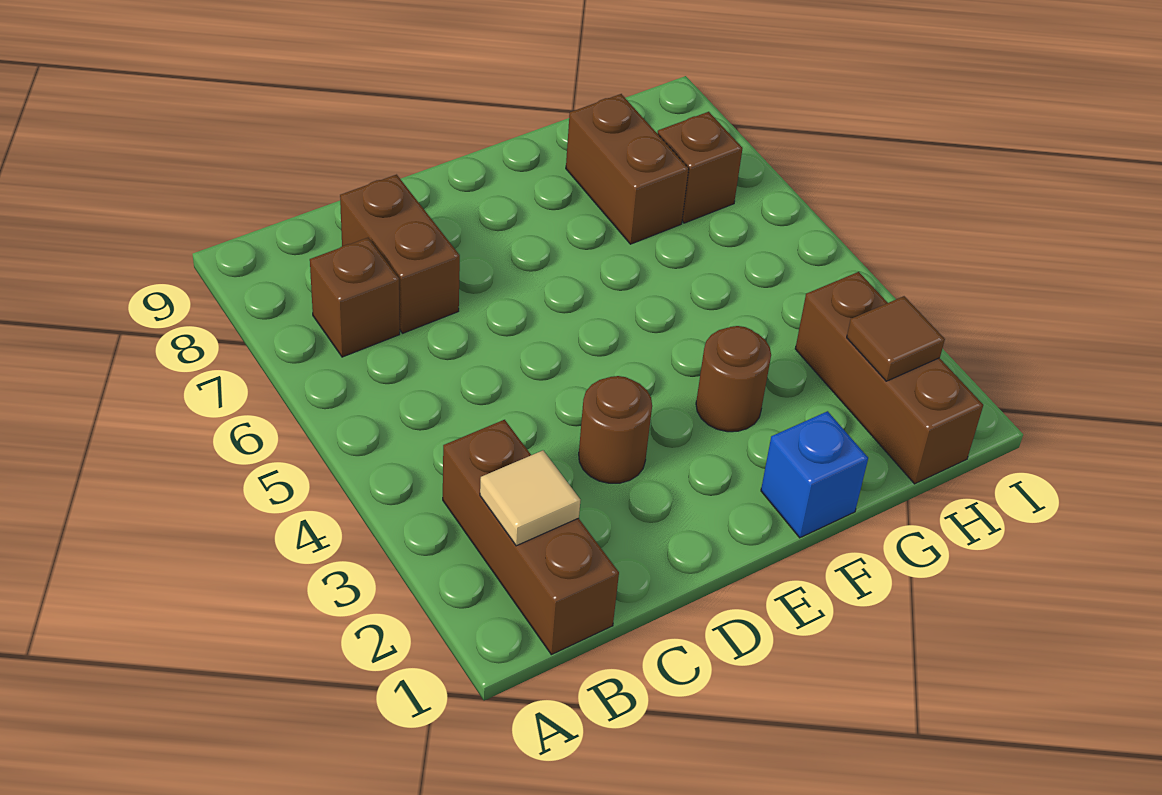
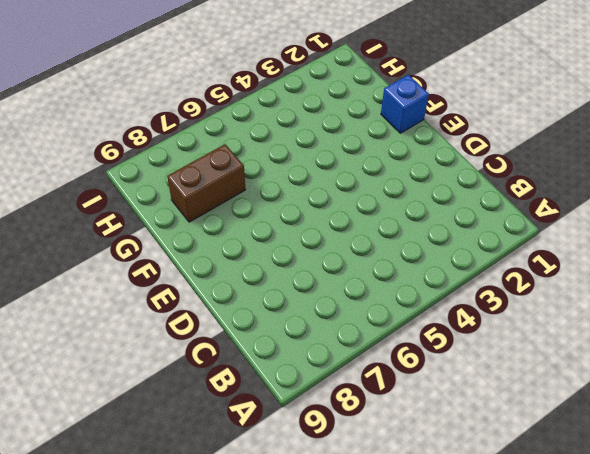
none -> brown 1x3 brick [443,420,619,655]
none -> brown 1x1 brick [310,238,400,357]

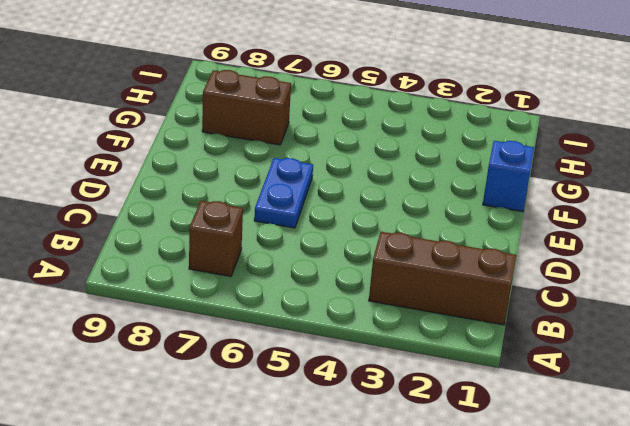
blue 1x2 plate [254,158,313,228] -> none
none -> brown 1x2 brick [340,175,460,333]
none -> brown 1x1 round brick [579,376,652,483]

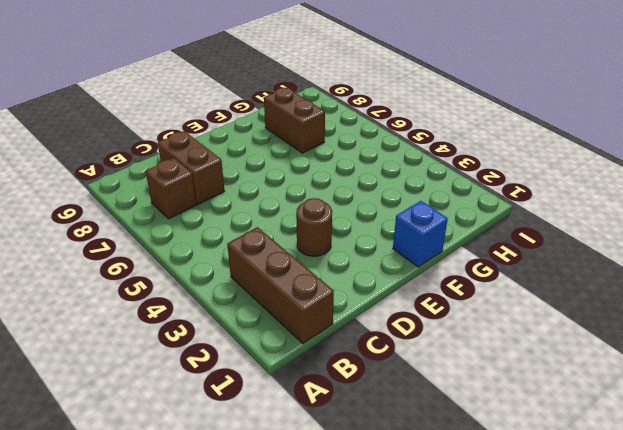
none -> brown 1x1 round brick [696,326,771,432]
none -> brown 1x3 brick [795,272,983,484]

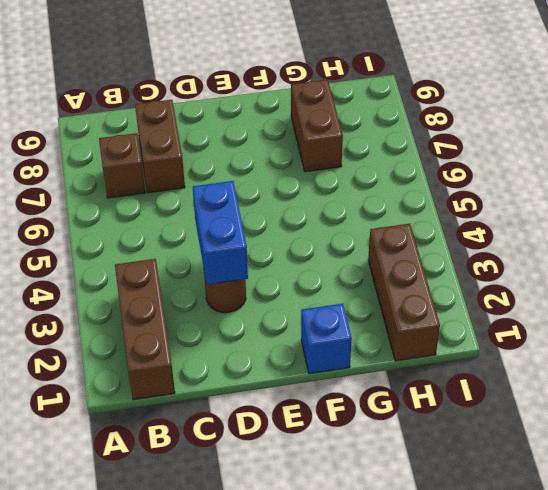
blue 1x2 brick [193,181,248,285] -> none
none -> brown 1x1 round brick [696,326,771,432]
none -> brown 1x1 brick [657,112,743,223]

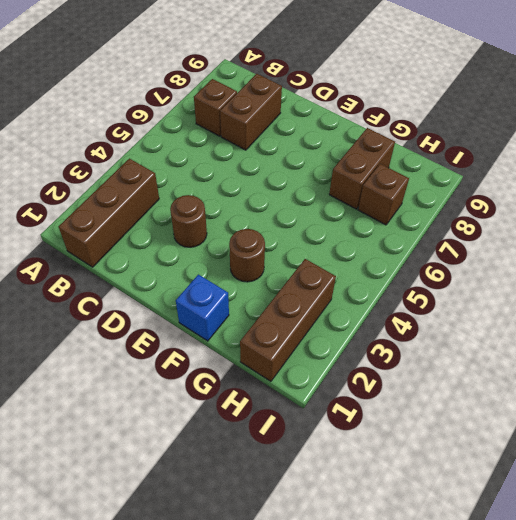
none -> tan 1x1 tile [480,450,580,546]
none -> brown 1x1 tile [847,296,945,381]

